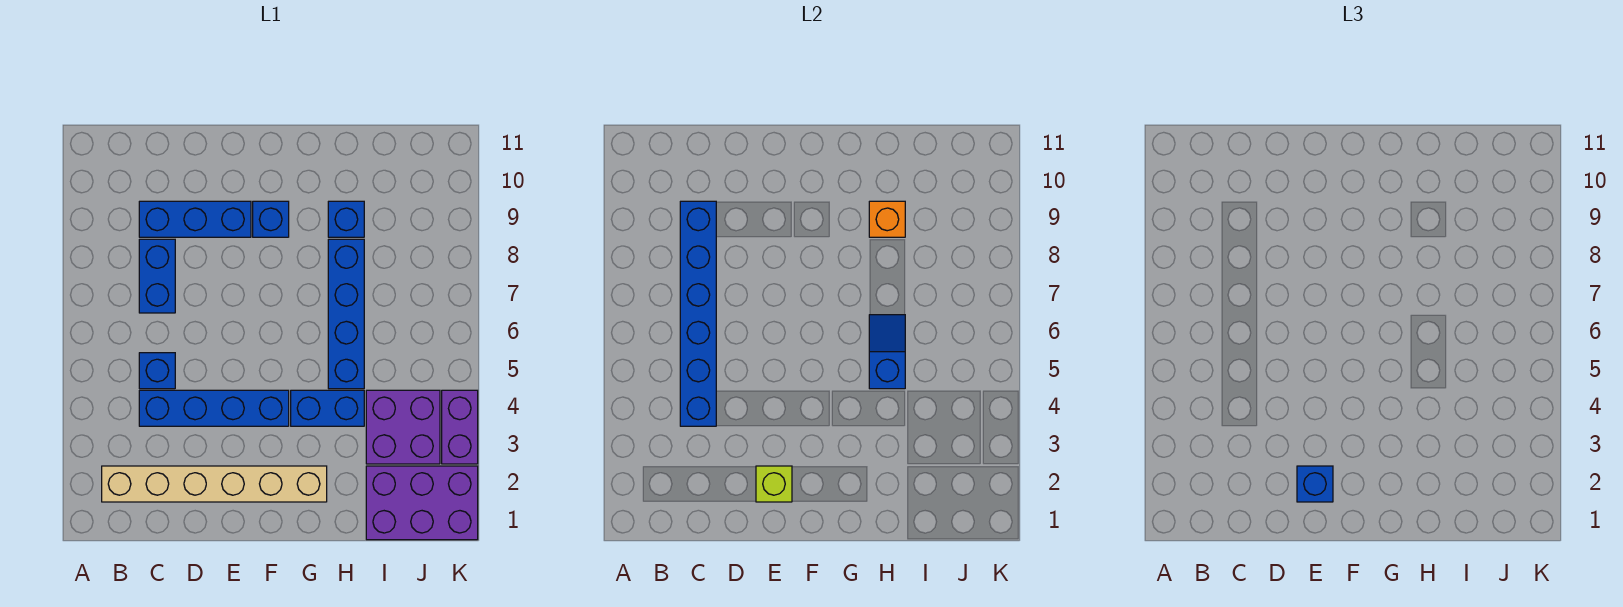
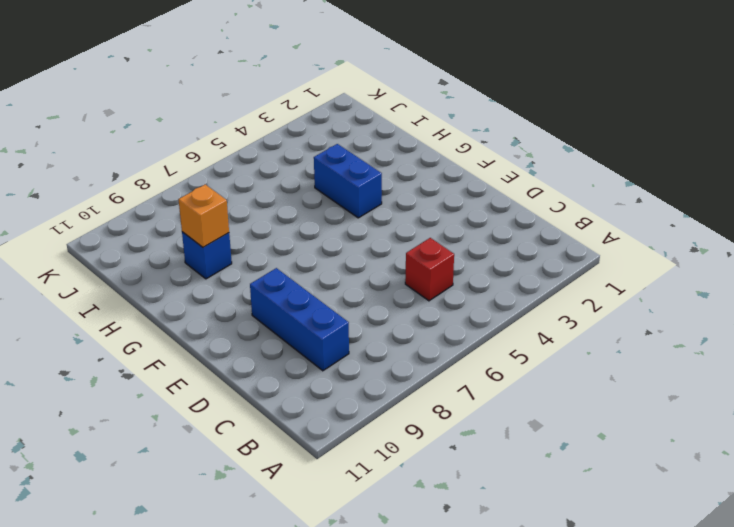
red 1x1 brick [405,238,454,301] -> blue 1x1 brick [139,353,175,389]
none -> tan 1x6 brick [102,466,327,502]
none -> blue 1x4 brick [139,390,289,426]
none -> blue 1x2 brick [139,239,175,313]

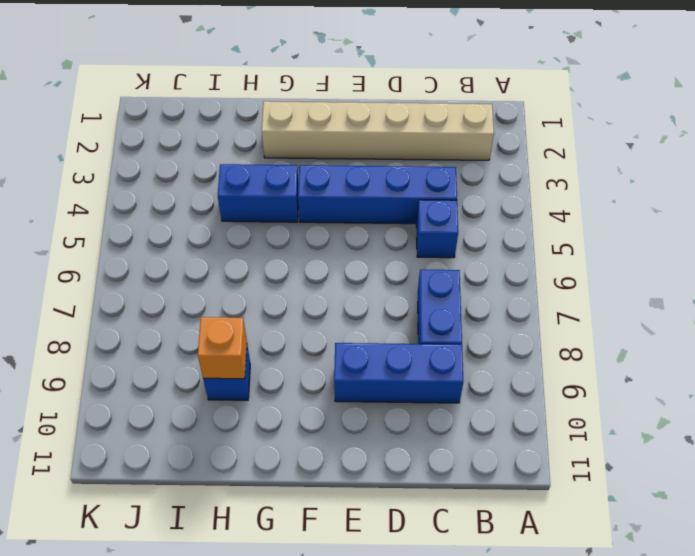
none -> blue 1x1 brick [253,201,289,237]
none -> blue 1x4 brick [328,239,364,389]
none -> purple 2x3 brick [366,466,478,540]

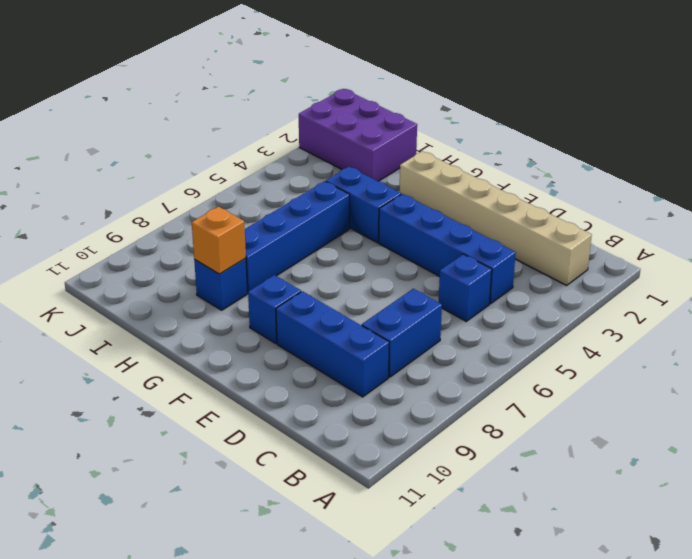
none -> purple 2x2 brick [366,390,440,464]
none -> purple 1x2 brick [442,390,478,464]
none -> blue 1x6 brick [680,201,716,426]

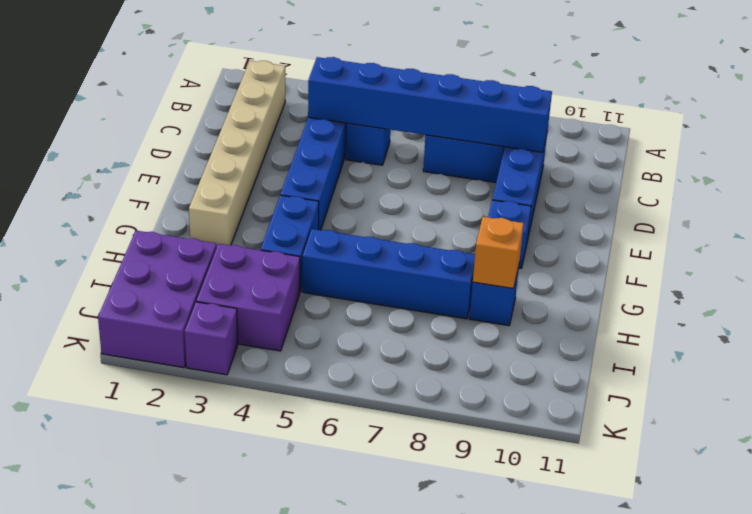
purple 1x1 brick [185,302,238,375] -> purple 1x2 brick [442,390,478,464]
none -> lime 1x1 brick [756,466,792,502]
none -> blue 1x2 slope [869,315,905,389]
none -> blue 1x1 brick [1297,466,1333,502]

